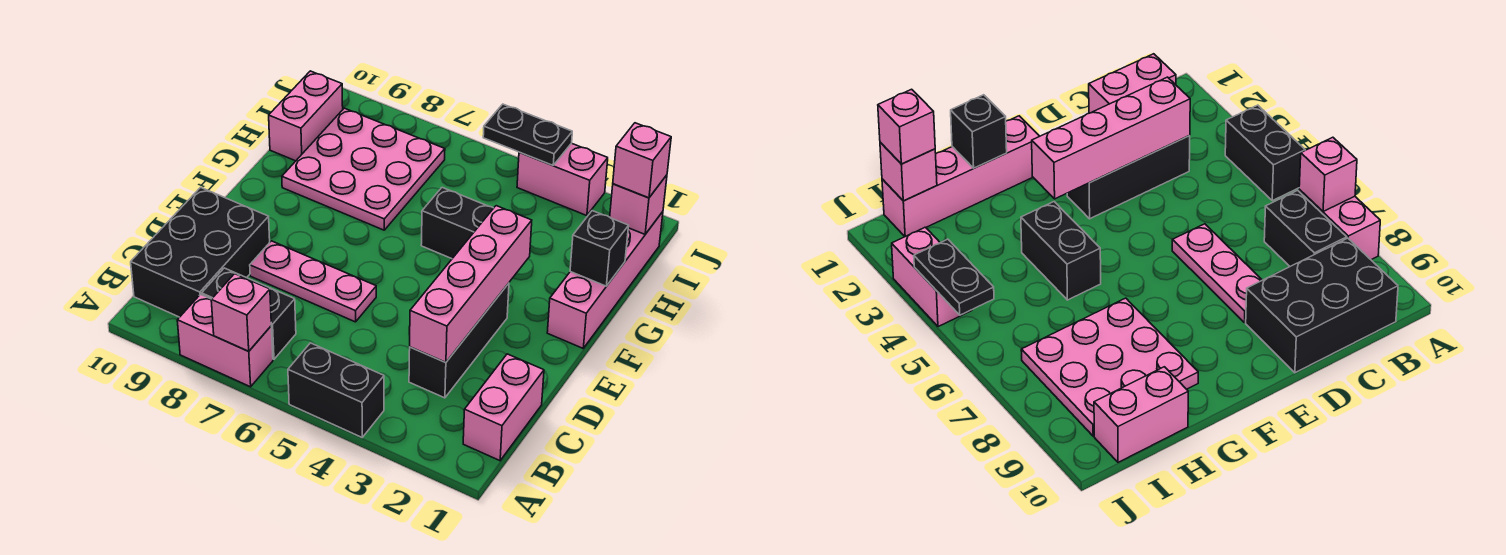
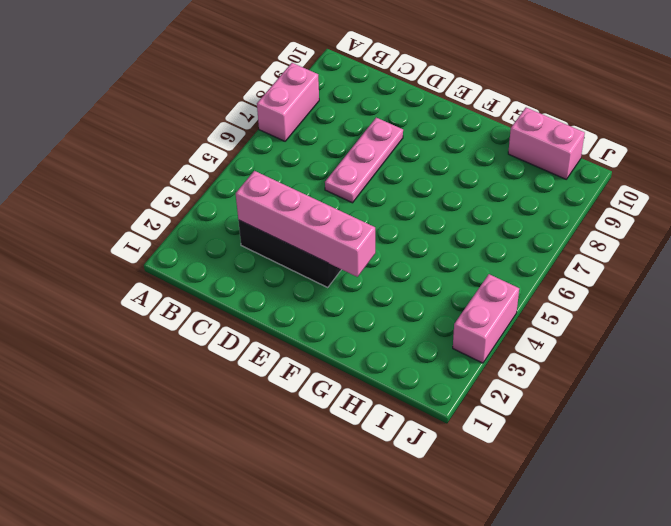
none -> black 1x2 brick [288,343,384,437]
none -> pink 1x2 brick [463,354,544,461]
none -> black 1x2 brick [202,268,296,359]

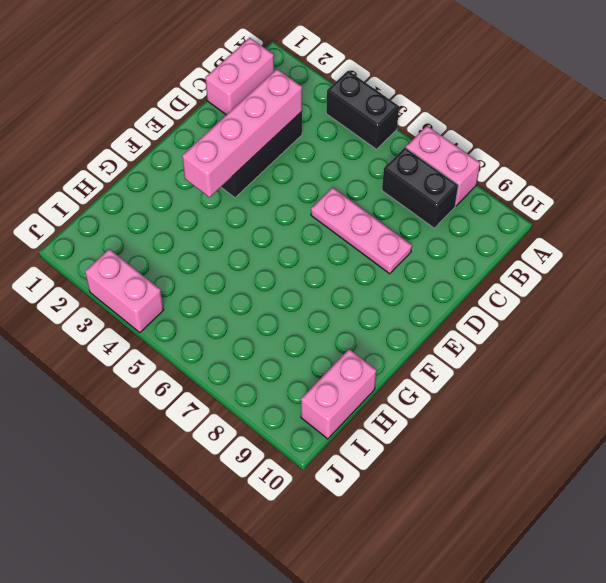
none -> black 2x3 brick [131,187,270,317]
none -> pink 1x4 brick [547,212,663,348]
none -> black 1x2 brick [421,187,493,259]

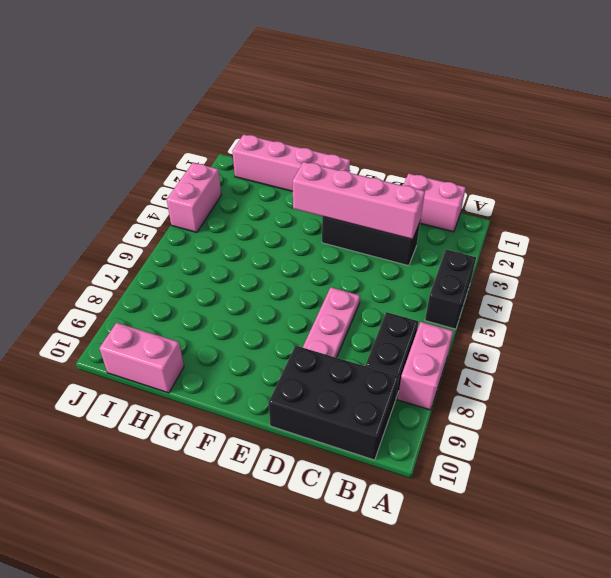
none -> black 1x2 brick [421,187,493,259]
none -> pink 3x3 plate [282,108,445,230]
none -> pink 1x1 brick [211,274,271,351]

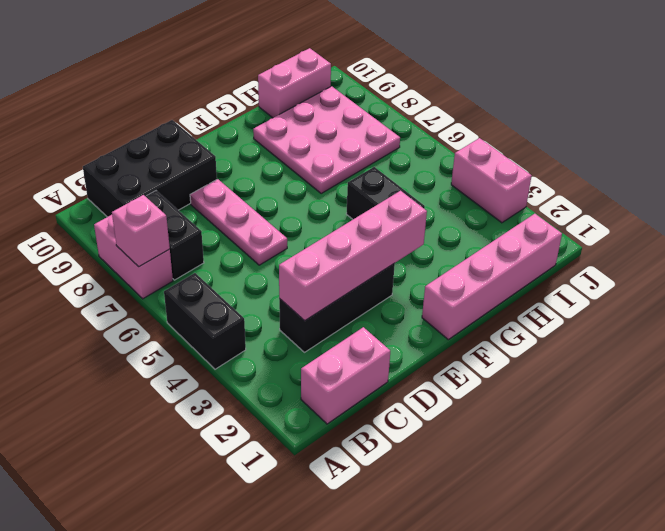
none -> black 1x1 brick [570,211,629,286]
none -> pink 1x1 brick [610,175,667,234]
none -> black 1x2 plate [483,104,572,165]

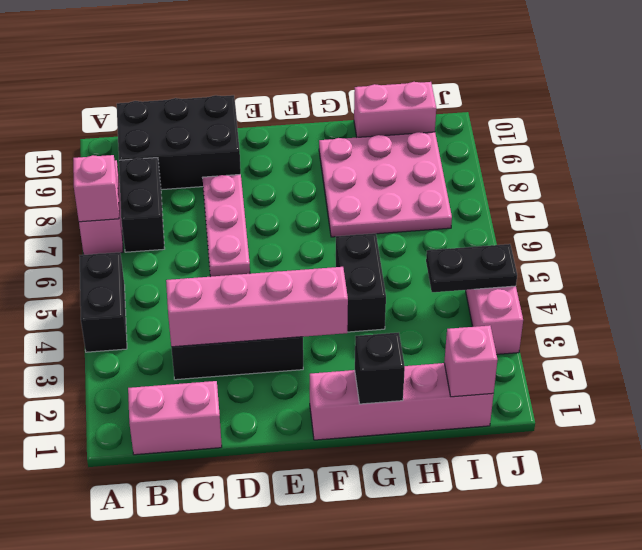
black 1x2 plate [426,244,517,292] -> black 1x2 plate turned to [483,104,572,165]
none -> pink 1x1 brick [613,123,671,198]

